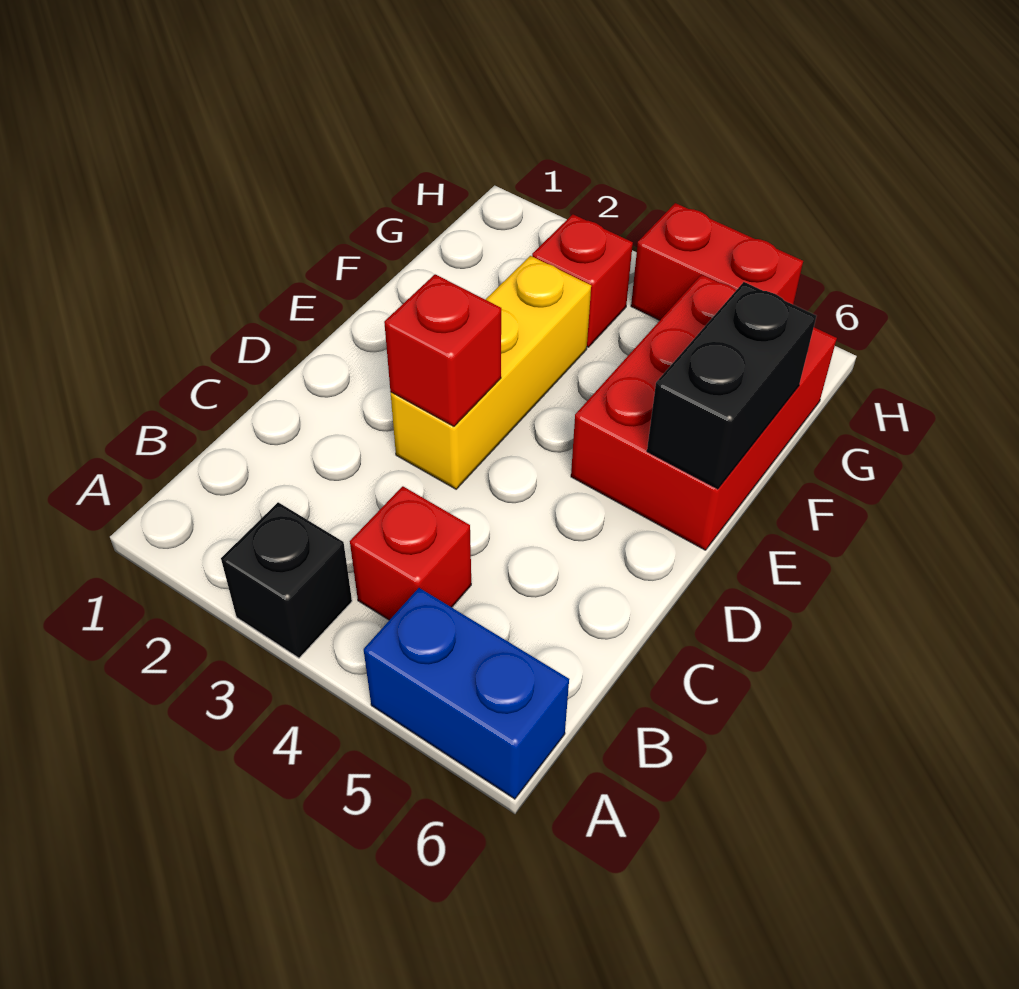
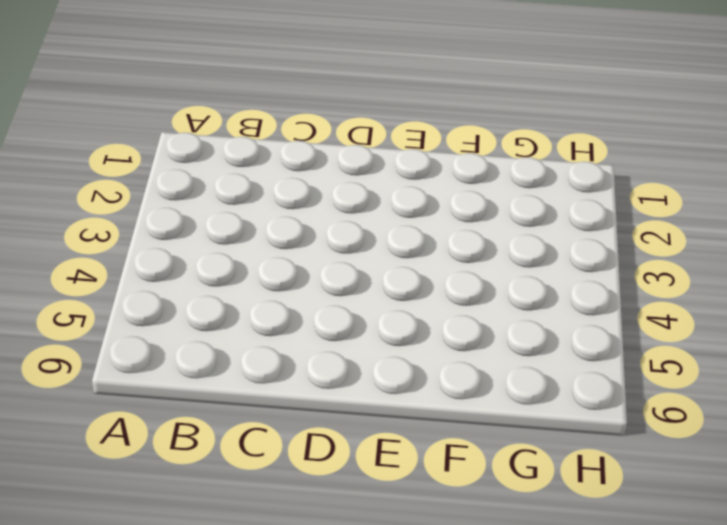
none -> black 1x1 brick [221,502,352,658]
none -> blue 1x2 brick [364,588,569,799]

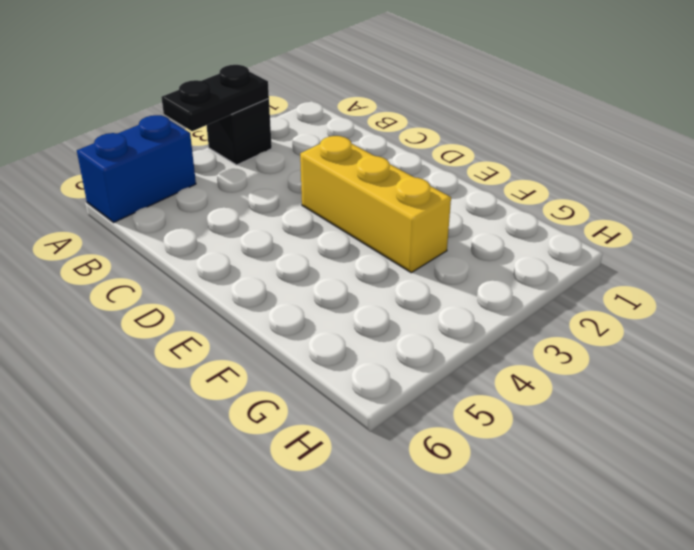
black 1x2 plate [161,65,269,131] -> none
none -> red 1x1 brick [350,486,471,620]
none -> red 2x3 brick [571,275,837,550]

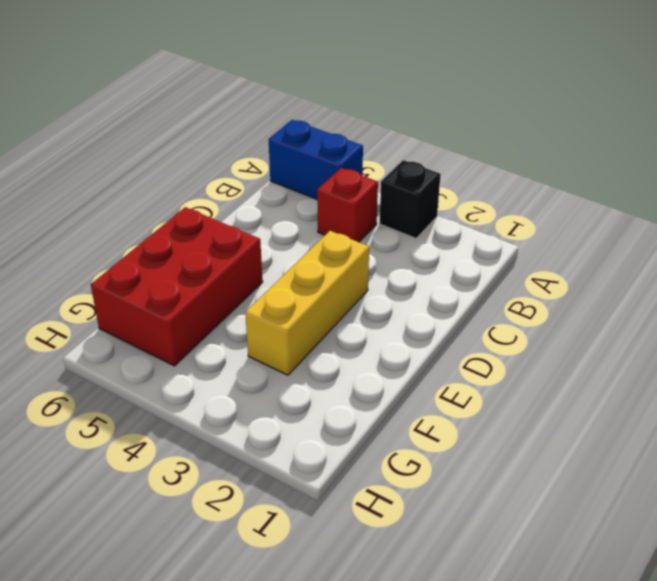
none -> red 1x1 brick [532,214,633,347]
none -> red 1x2 brick [631,203,803,320]

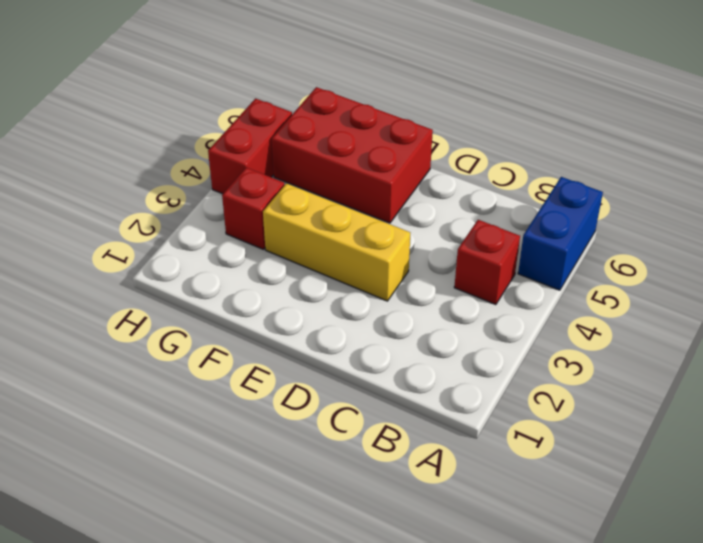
none -> black 1x1 brick [221,502,352,658]
none -> red 1x1 brick [384,274,501,426]

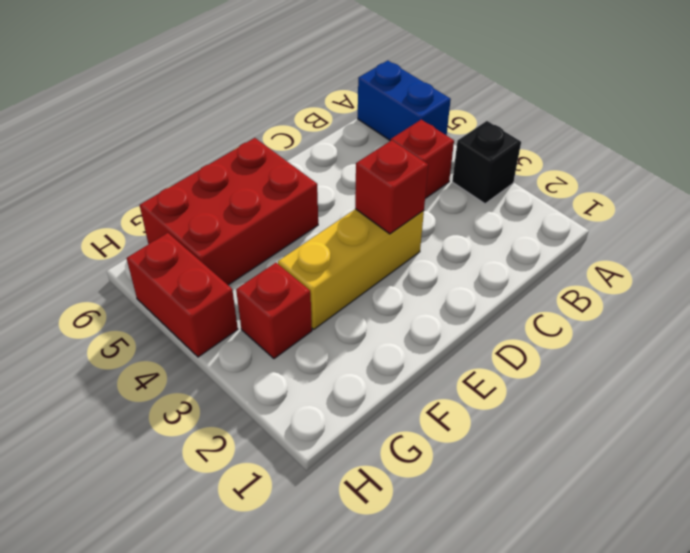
none -> black 1x2 brick [647,282,816,489]

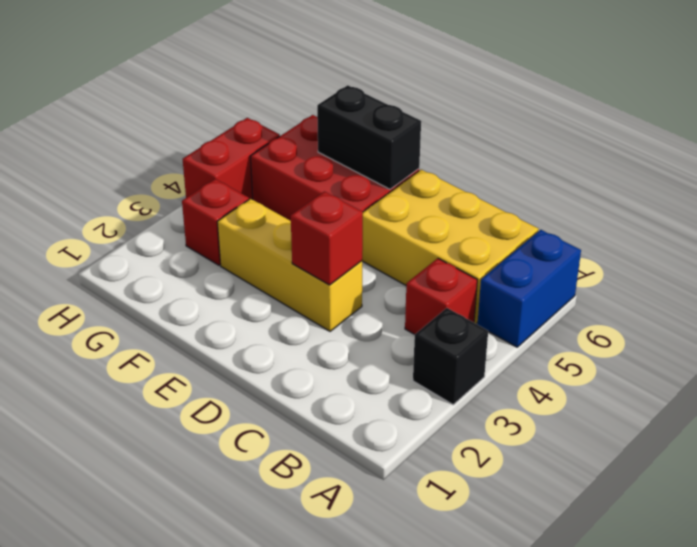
yellow 2x3 brick [362,170,539,324] -> none

